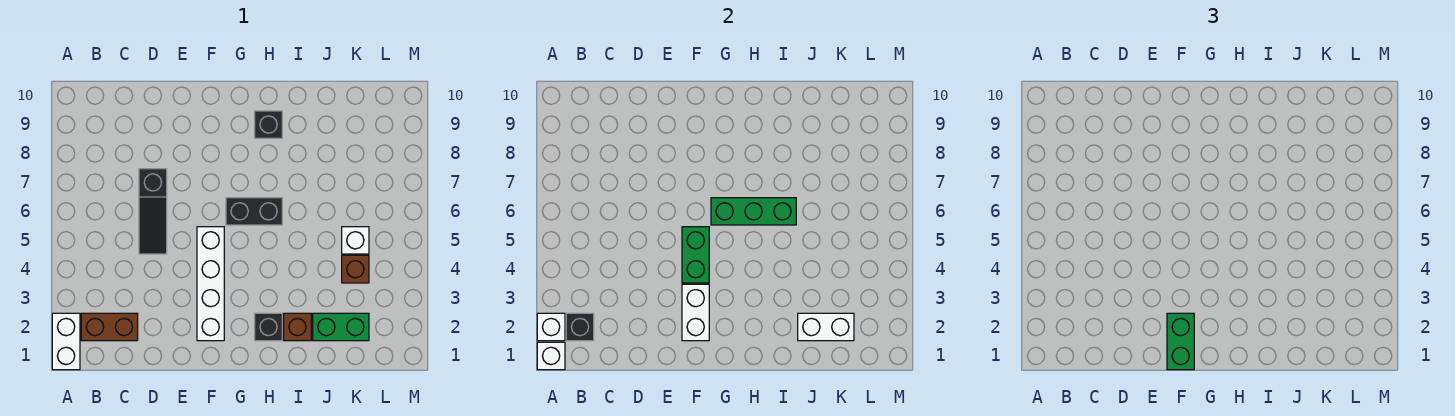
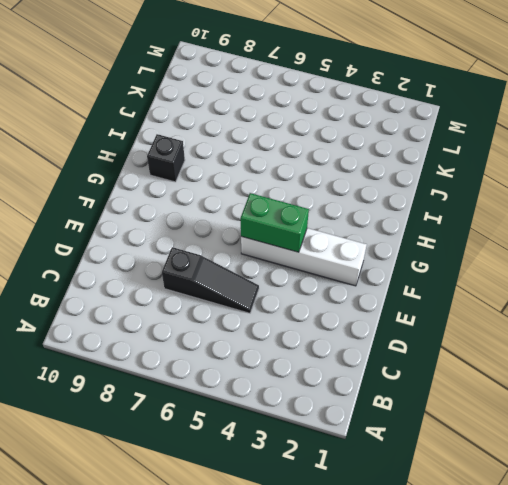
none -> white 1x2 brick [52,313,80,370]
none -> brown 1x2 brick [81,313,138,341]
none -> black 1x2 brick [226,198,282,225]

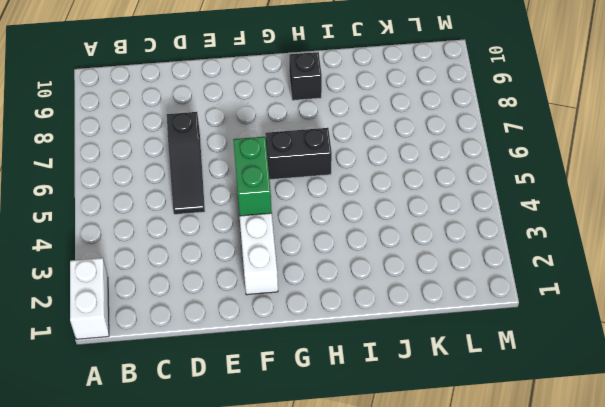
none -> brown 1x2 brick [81,313,138,341]
none -> black 1x1 brick [255,313,282,341]
none -> brown 1x1 brick [284,313,311,341]

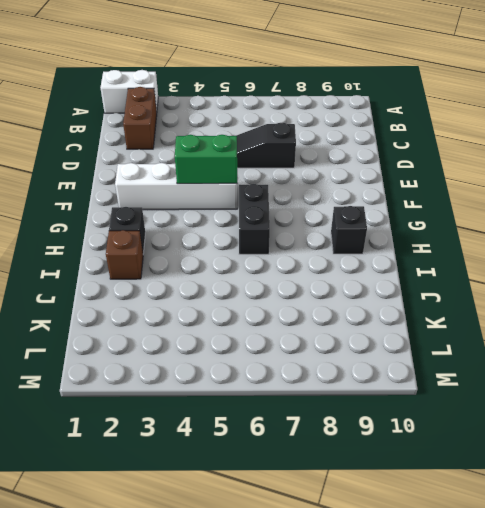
none -> green 1x2 brick [313,313,369,341]
none -> brown 1x1 brick [342,255,369,283]
none -> white 1x1 brick [342,227,369,254]

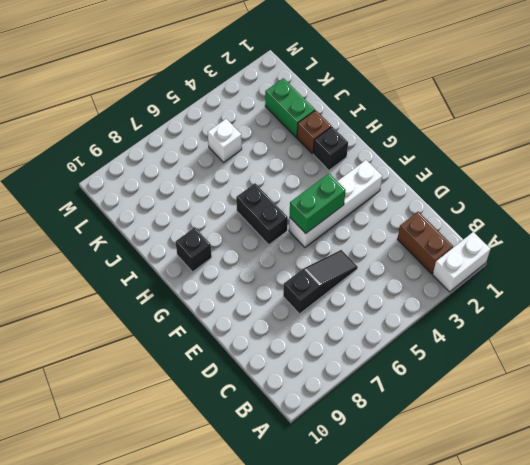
none -> brown 1x1 brick [342,255,369,283]
none -> white 1x1 brick [537,342,565,370]
none -> white 1x1 brick [537,313,565,341]

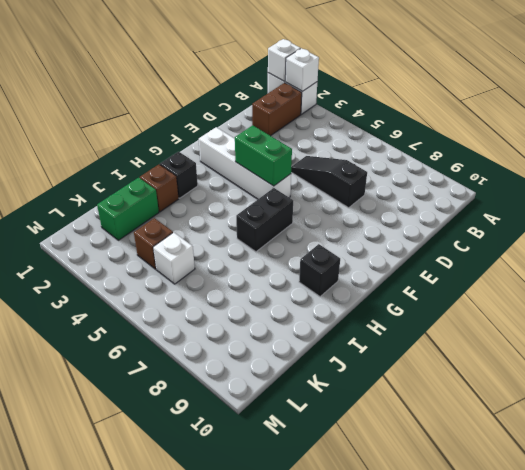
none -> black 1x1 brick [566,313,594,341]
none -> white 1x2 brick [682,284,709,341]
none -> green 1x3 brick [711,198,796,225]

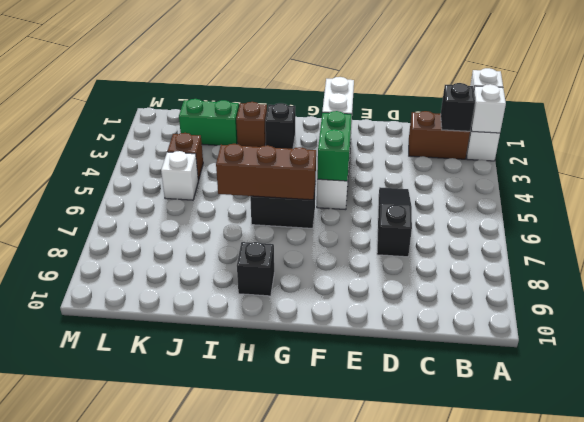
brown 1x3 brick [216,144,316,200] -> green 1x3 brick [711,198,796,225]
none -> white 1x2 brick [798,313,854,341]
none -> green 1x2 brick [1167,313,1194,370]

